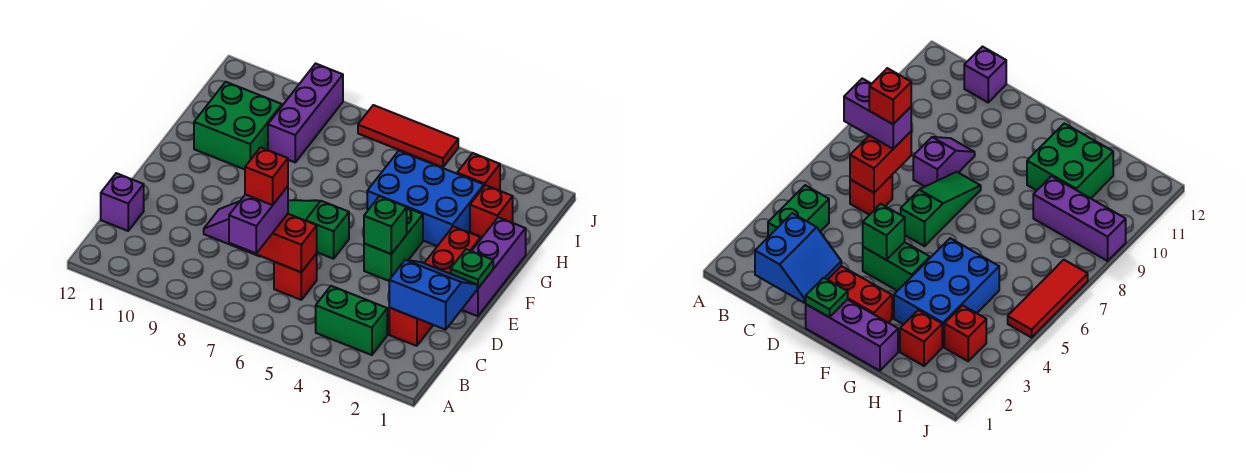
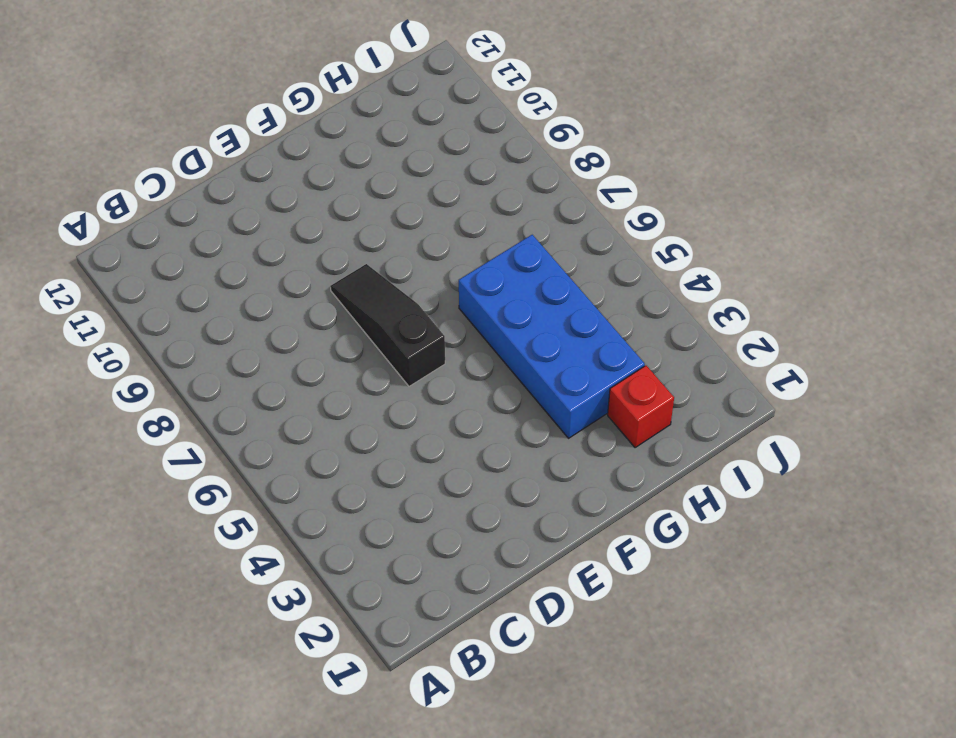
black 1x3 slope [330,264,445,386] -> green 1x3 slope [288,200,349,259]
blue 2x4 brick [459,235,645,438] -> blue 2x3 brick [367,151,484,246]
none -> green 1x2 brick [316,286,387,355]
none -> red 1x4 brick [389,226,481,346]
none -> red 1x1 brick [274,253,317,300]

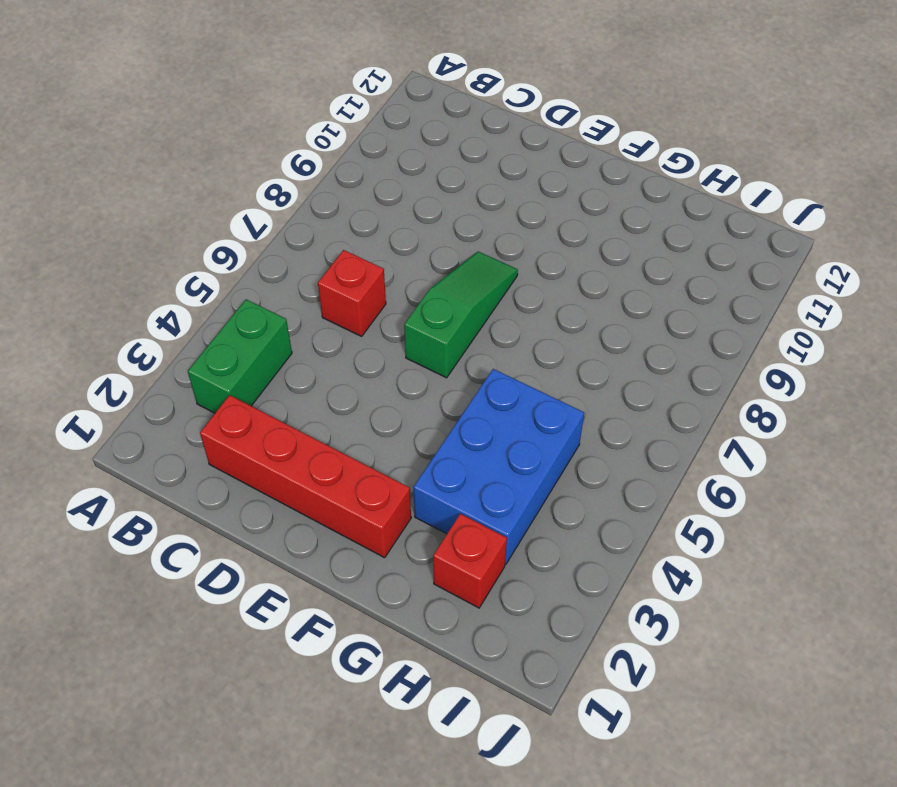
none -> purple 1x1 brick [101,173,144,231]
none -> purple 1x2 slope [204,201,259,256]
none -> purple 1x3 brick [462,217,526,316]

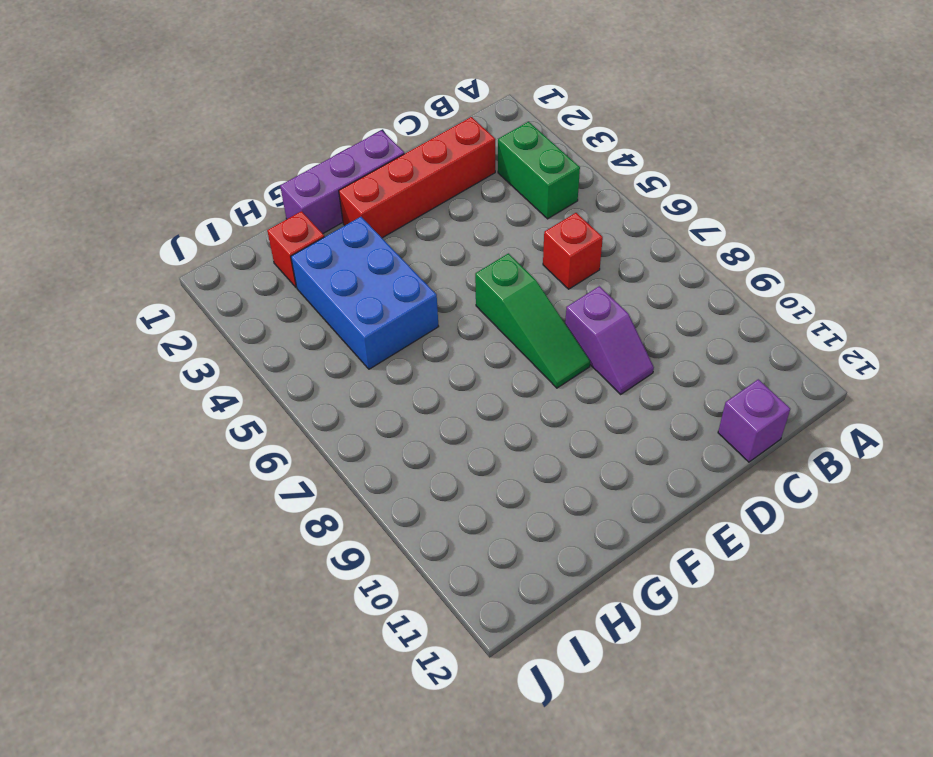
none -> green 1x2 brick [364,208,423,281]
none -> green 2x2 brick [194,82,282,169]
none -> purple 1x3 brick [268,64,343,162]

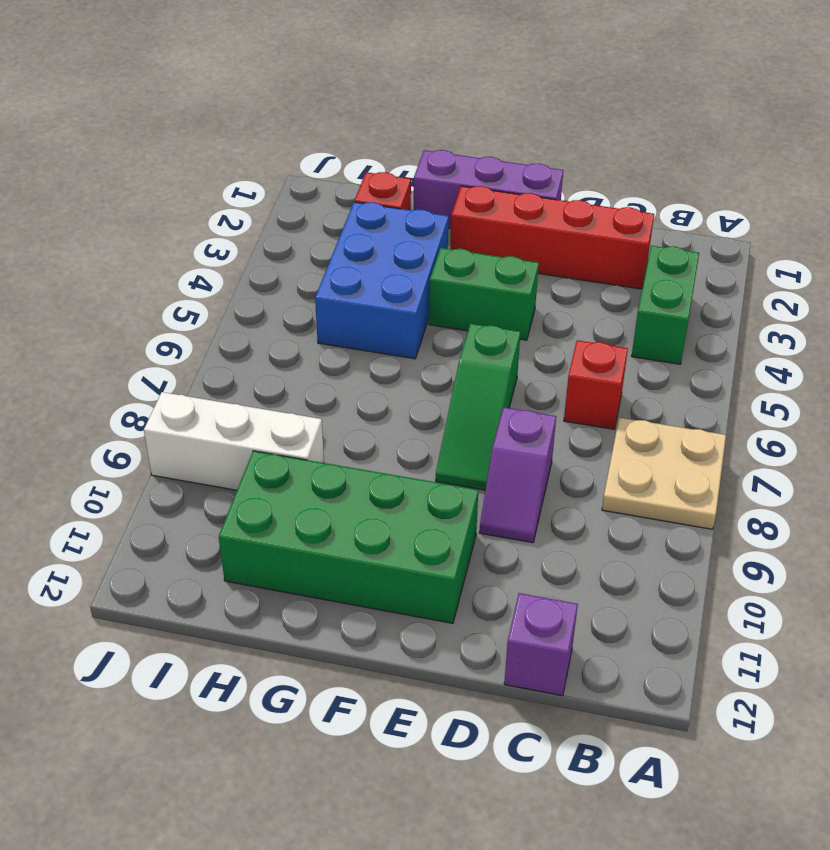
tan 2x2 plate [602,417,726,529] -> none
green 2x4 brick [219,451,478,623] -> green 2x2 brick [194,82,282,169]
white 1x3 brick [144,392,324,490] -> purple 1x3 brick [268,64,343,162]
none -> red 1x1 brick [457,153,500,191]
none -> red 1x3 tile [358,105,458,167]
none -> blue 2x2 slope [389,260,477,330]

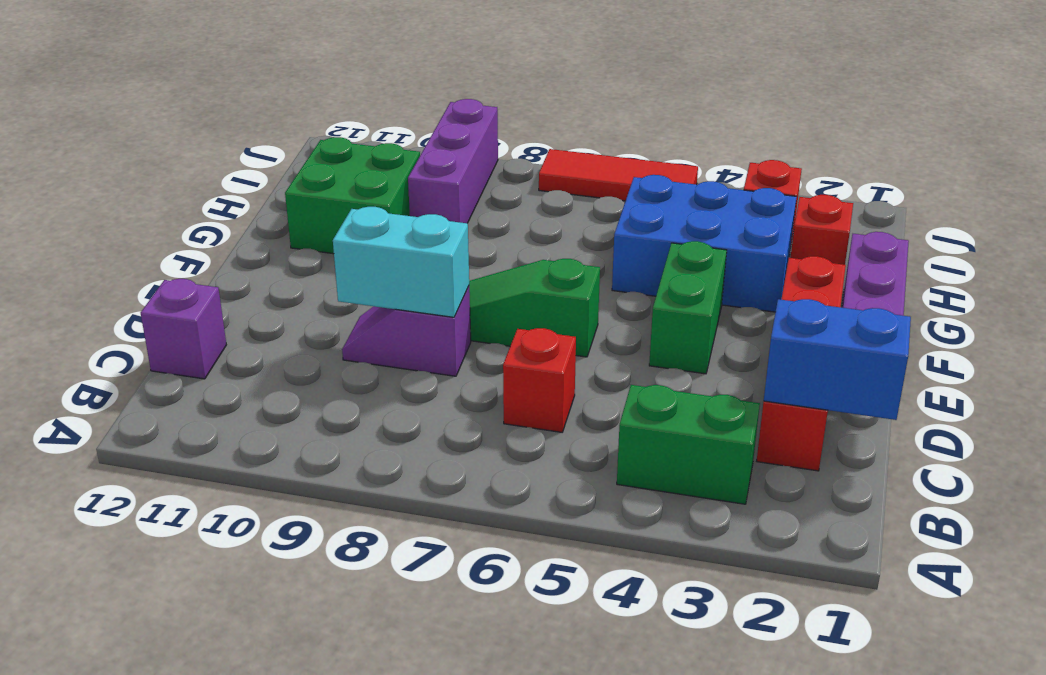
cyan 1x2 brick [333,207,469,317] -> none
none -> red 1x2 brick [245,214,317,272]
none -> green 1x1 plate [451,249,493,289]
none -> green 1x1 brick [364,196,407,254]

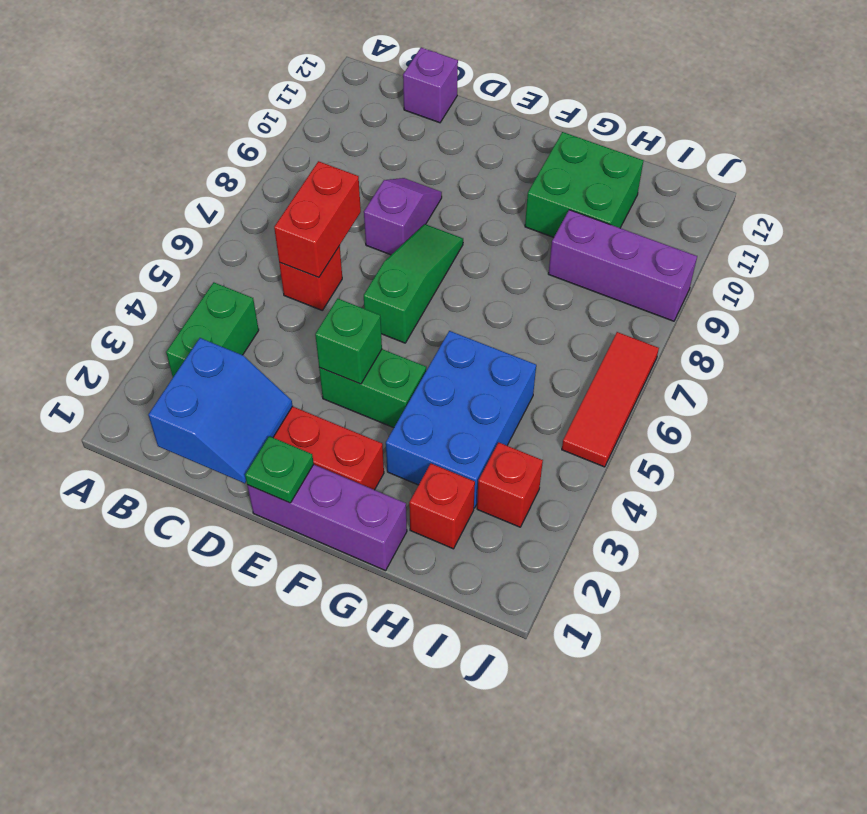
none -> purple 1x2 brick [229,186,288,253]
none -> red 1x1 brick [245,147,288,205]

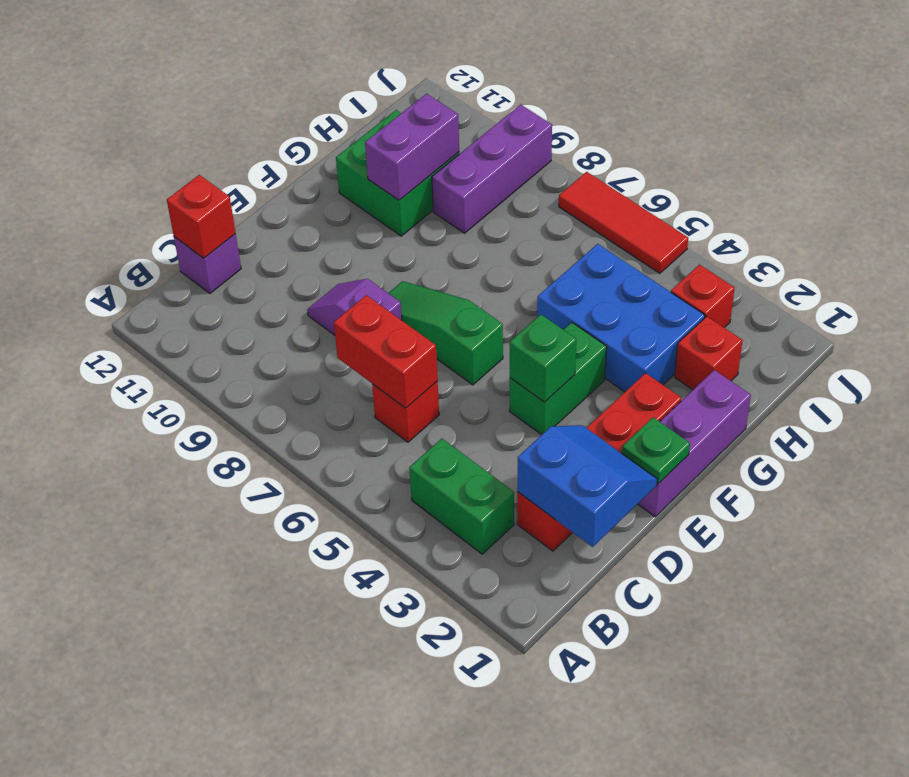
red 1x1 brick [167,175,235,258] -> red 1x1 brick moved to [245,147,288,205]
purple 1x2 brick [365,94,459,200] -> purple 1x2 brick moved to [229,186,288,253]

